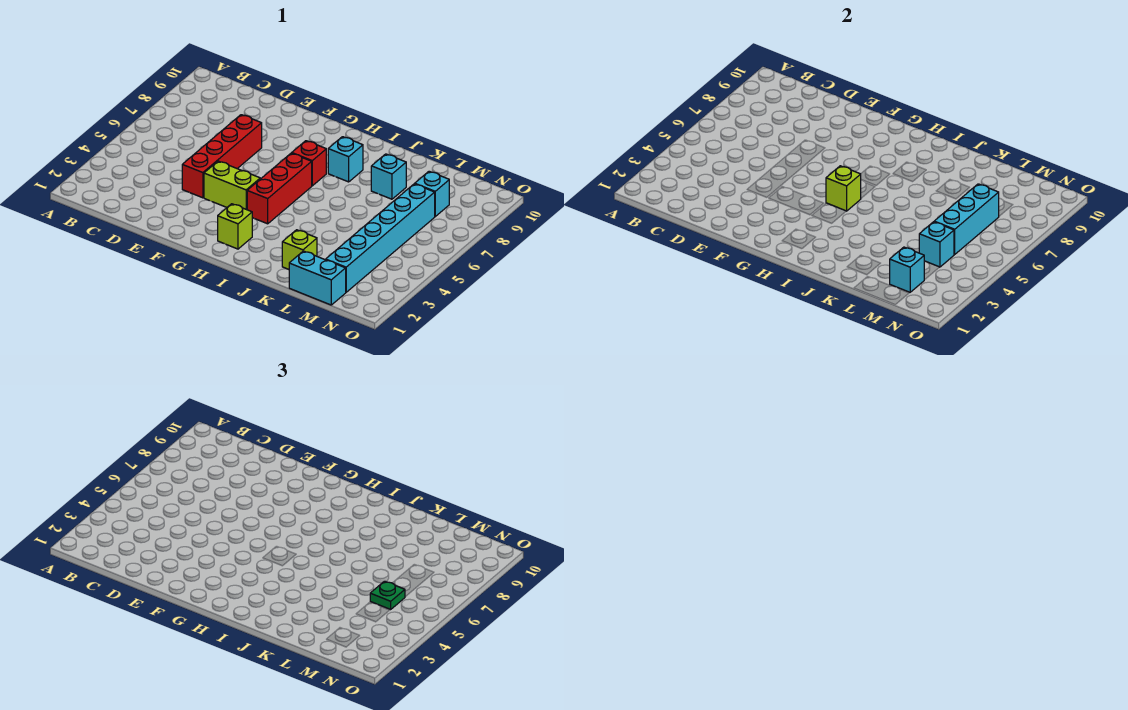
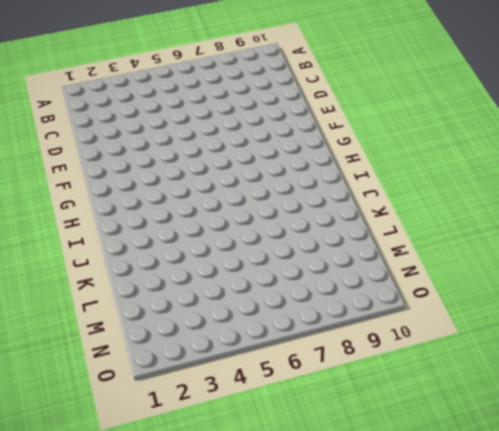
none -> red 1x4 brick [182,115,262,198]
none -> lime 1x2 brick [204,161,260,210]
none -> lime 1x1 brick [218,204,252,249]

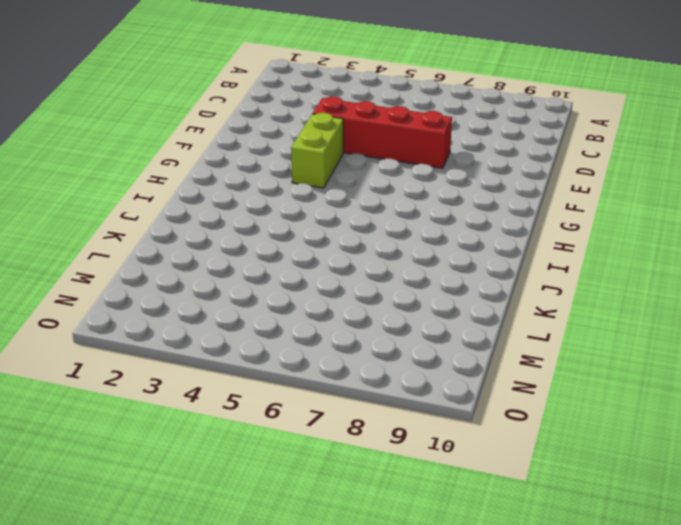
none -> lime 1x1 brick [218,204,252,249]
none -> red 1x3 brick [247,153,312,224]
none -> red 1x1 brick [292,141,326,186]

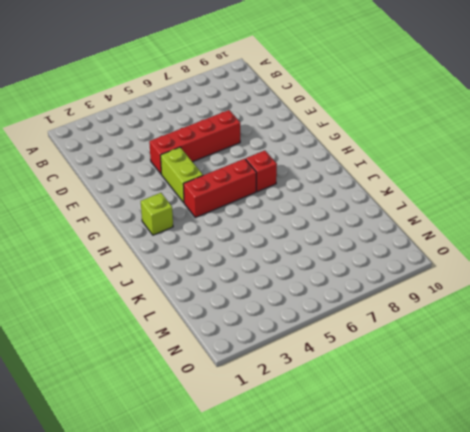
none -> cyan 1x1 brick [328,137,363,182]
none -> lime 1x1 brick [282,230,317,270]
none -> cyan 1x1 brick [371,154,406,199]

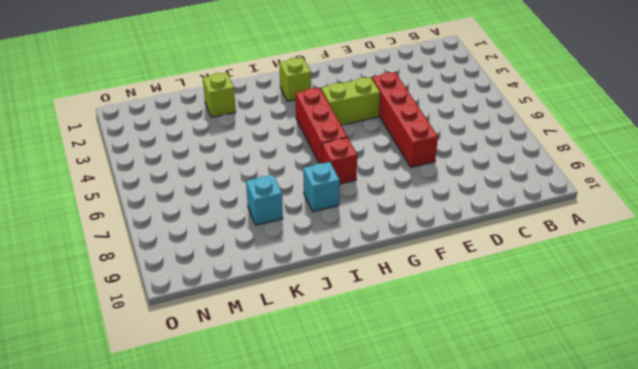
none -> cyan 1x2 brick [289,251,346,305]
none -> cyan 1x6 brick [326,184,435,292]
none -> cyan 1x1 brick [415,171,449,216]

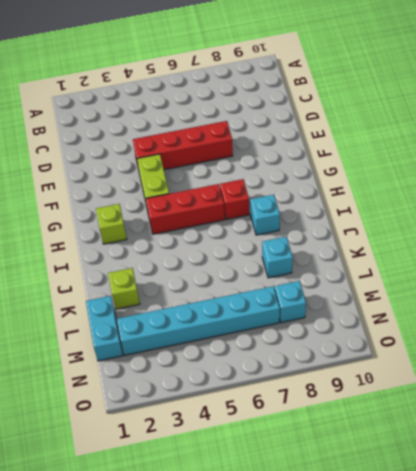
none -> lime 1x1 brick [826,166,861,211]
none -> cyan 1x1 brick [890,247,924,292]
none -> cyan 1x1 brick [919,222,954,267]

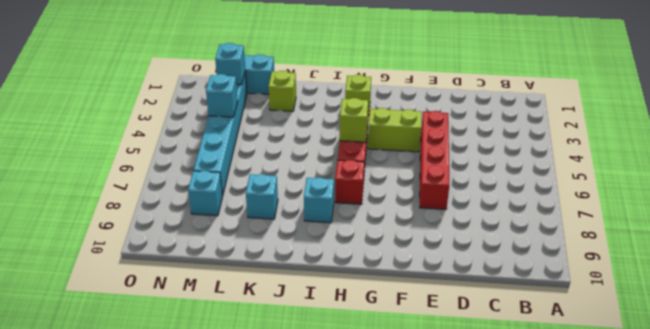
none -> cyan 1x3 brick [934,184,999,255]
none -> green 1x1 plate [370,581,405,609]

